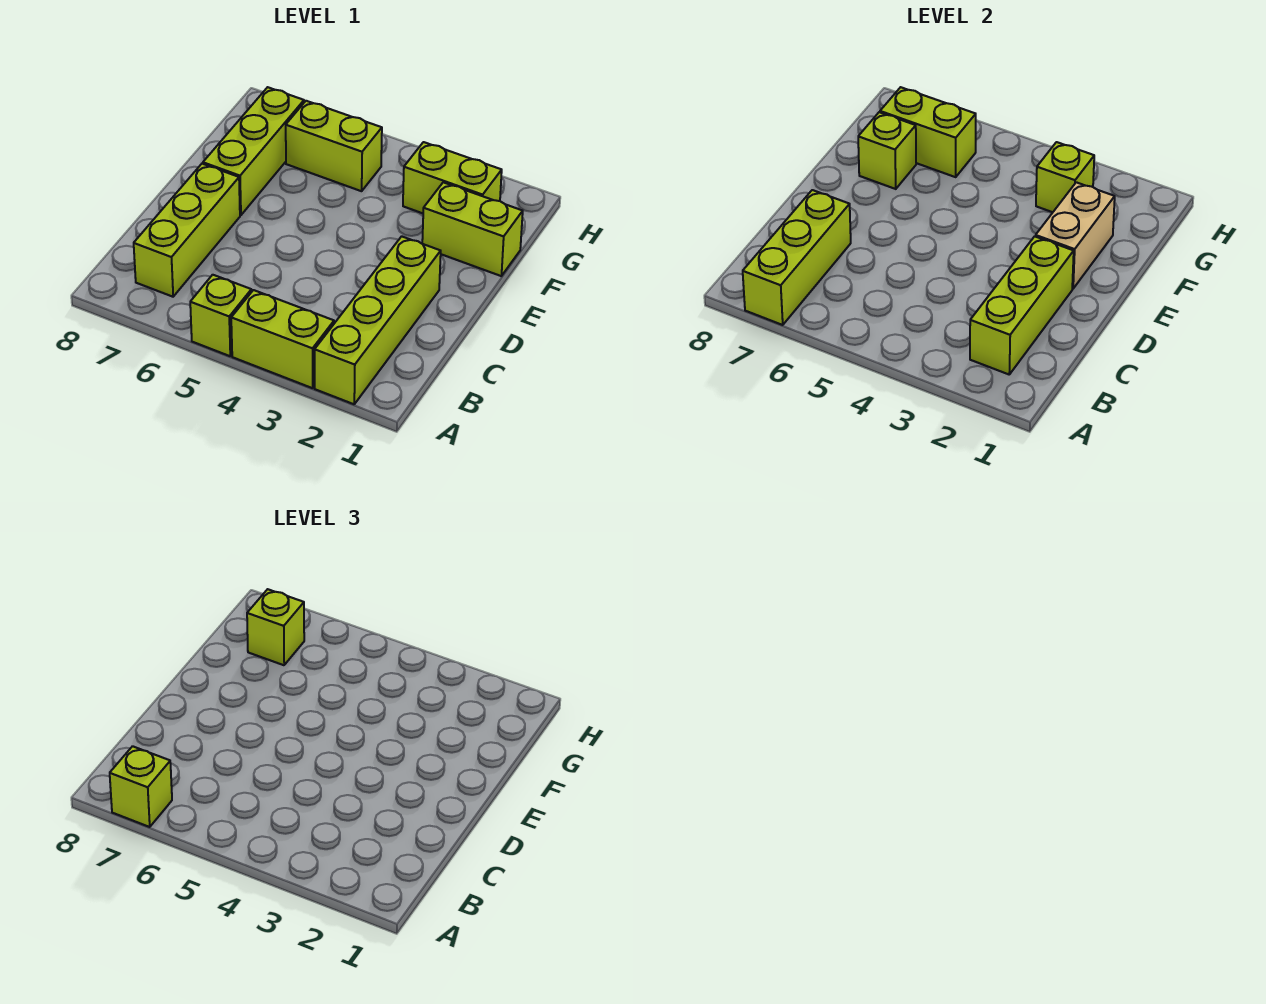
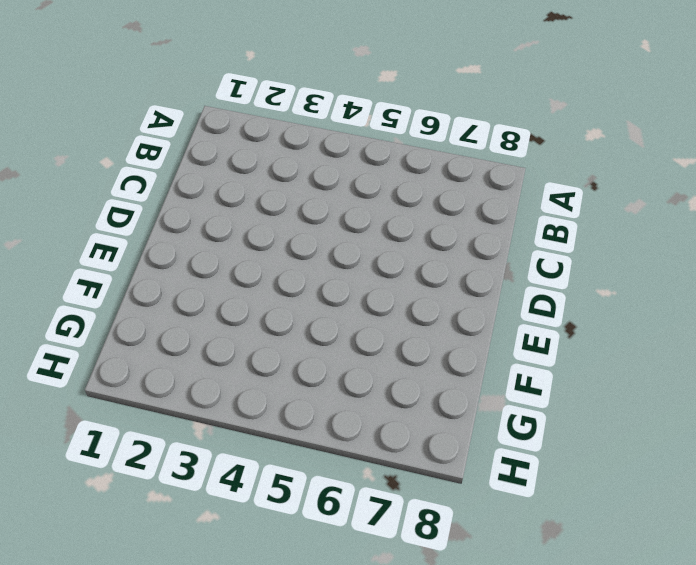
none -> lime 1x4 brick [315,236,441,404]
none -> lime 1x2 brick [231,290,334,388]
none -> lime 1x1 brick [190,275,251,356]

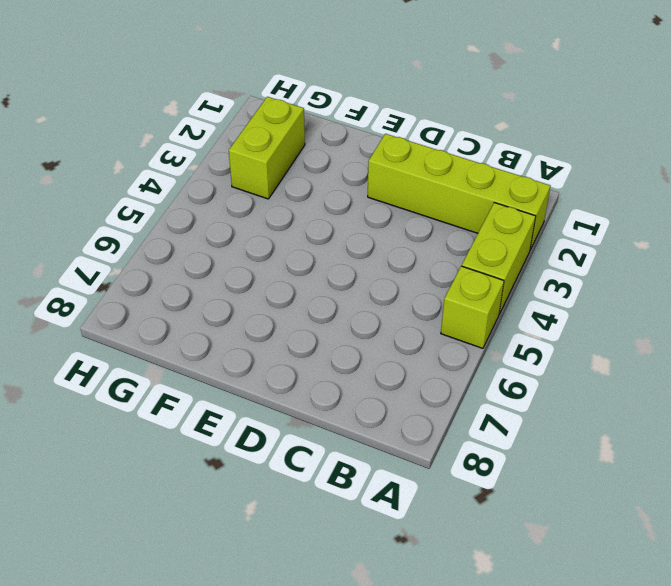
none -> lime 1x3 brick [134,164,240,297]
none -> lime 1x3 brick [203,87,304,215]
none -> lime 1x2 brick [422,182,523,276]

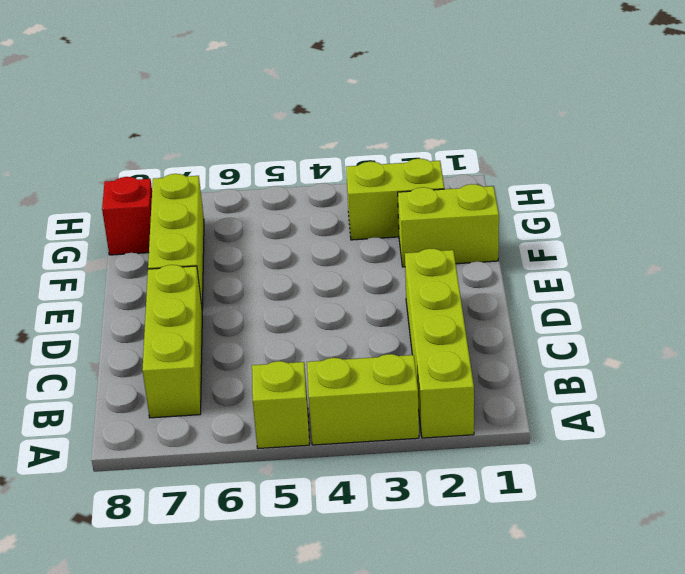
red 1x1 brick [102,177,152,255] -> none
none -> lime 1x2 brick [286,101,382,191]
none -> lime 1x3 brick [743,190,851,325]
none -> lime 1x3 brick [970,236,1074,374]

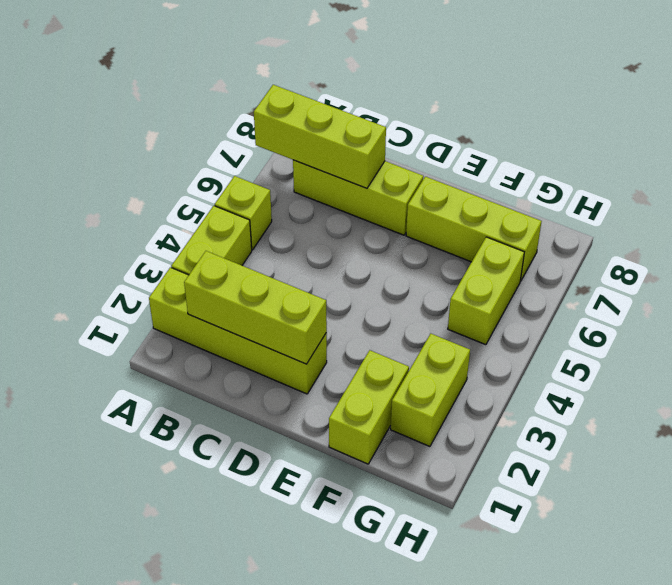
none -> tan 1x2 brick [1036,182,1115,289]
none -> lime 1x1 brick [858,112,916,189]
none -> lime 1x1 brick [1036,142,1094,212]

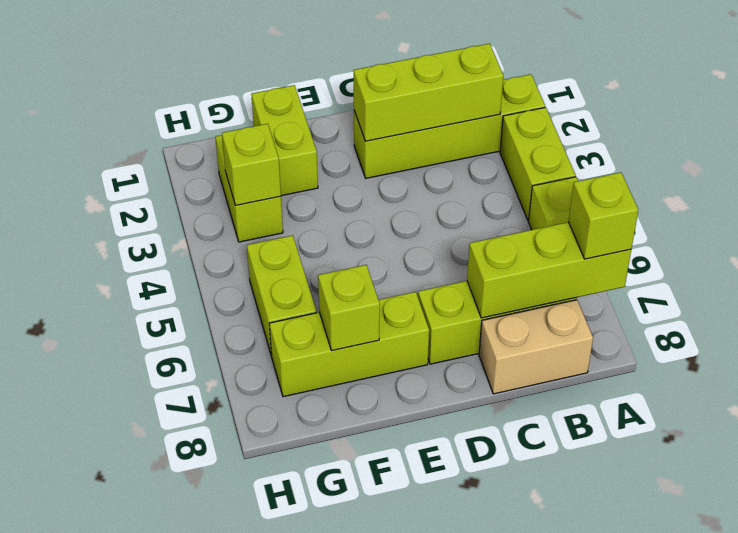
tan 1x2 brick [479,300,593,394] -> tan 1x2 brick moved to [1036,182,1115,289]
none -> lime 1x2 brick [880,87,976,177]
none -> lime 1x1 brick [247,589,304,665]

